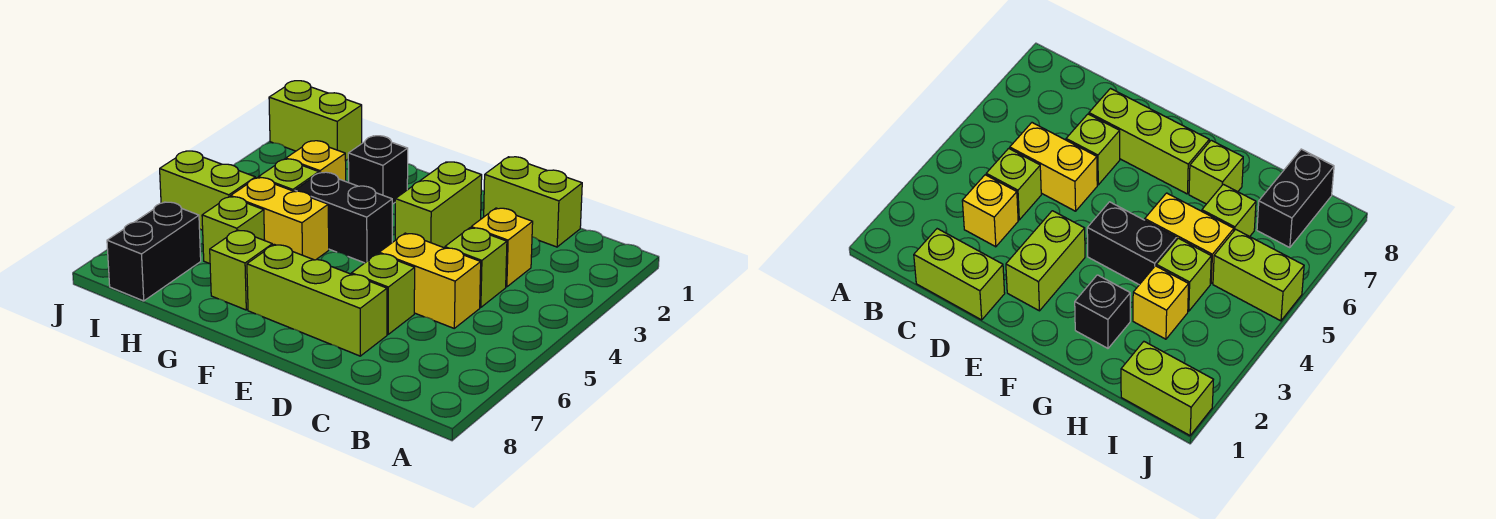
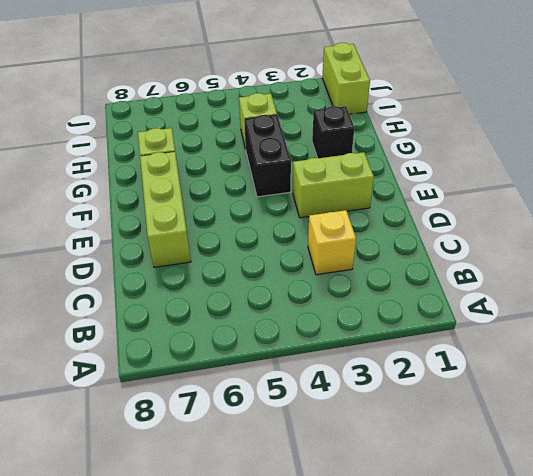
none -> lime 1x2 brick [484,157,582,247]
none -> lime 1x1 brick [445,228,507,307]
none -> yellow 1x2 brick [379,233,481,328]

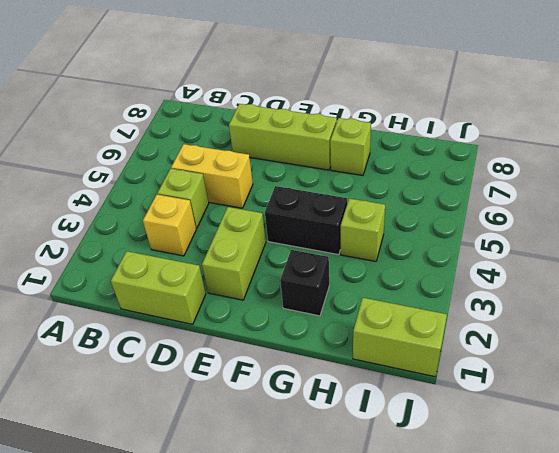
none -> lime 1x1 brick [351,253,415,334]
none -> yellow 1x2 brick [231,178,329,260]
none -> yellow 1x1 brick [286,141,346,181]

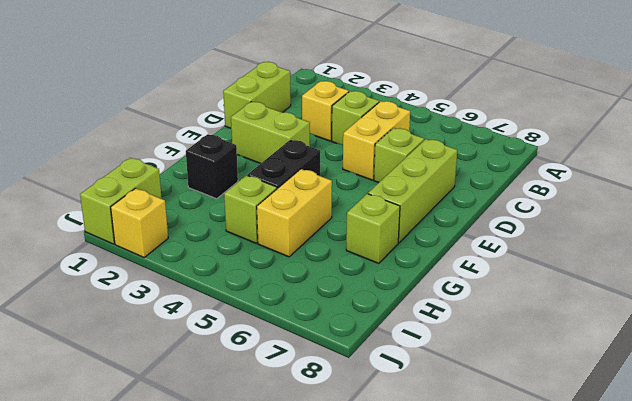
yellow 1x1 brick [111,188,168,257] -> yellow 1x1 brick moved to [286,141,346,181]
none -> lime 1x1 brick [202,197,265,264]
none -> lime 1x2 brick [160,151,255,230]
none -> black 1x2 brick [107,202,201,301]

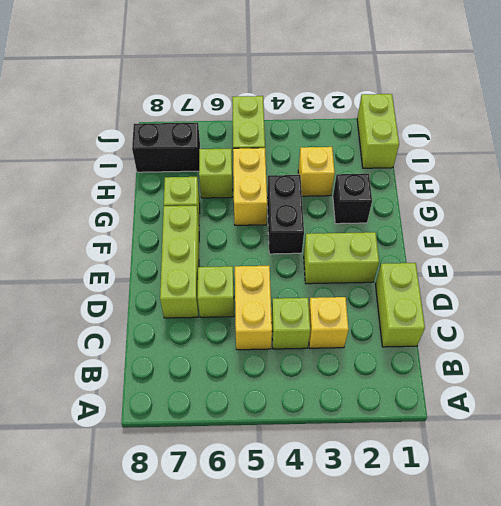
none -> lime 1x1 brick [259,159,319,192]

